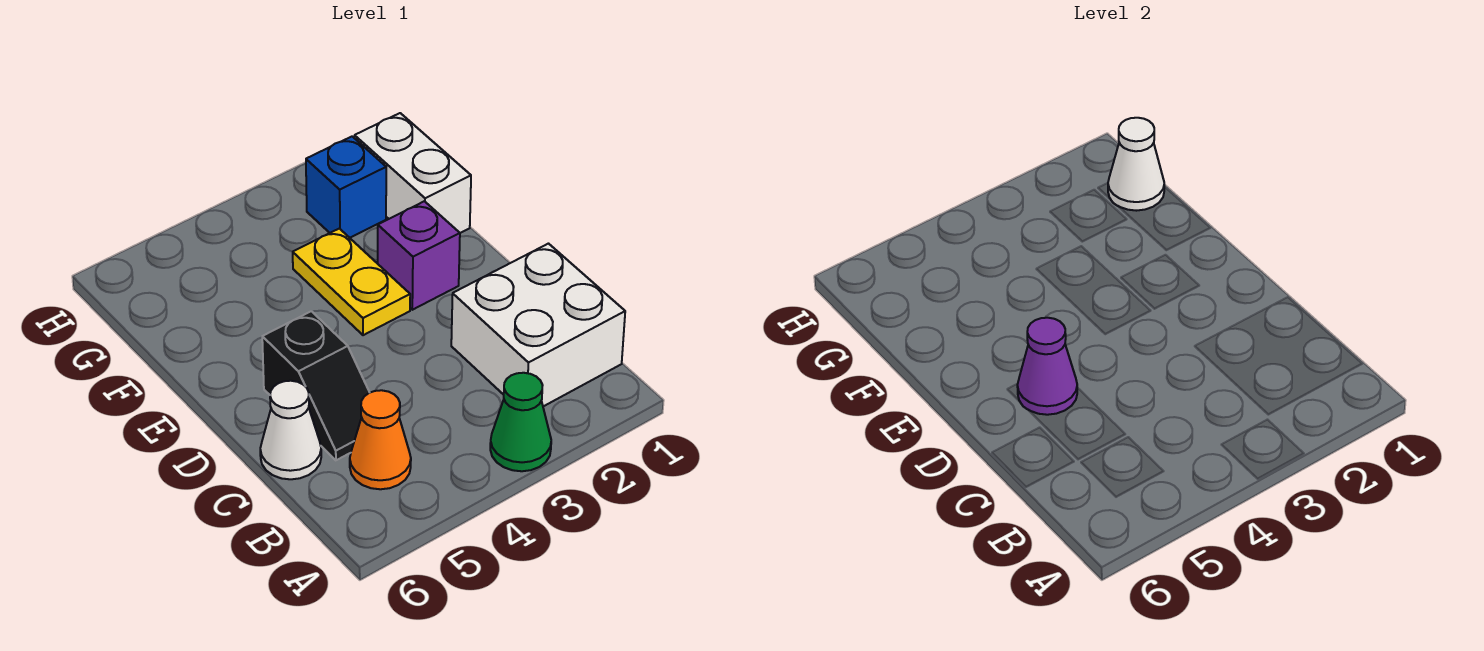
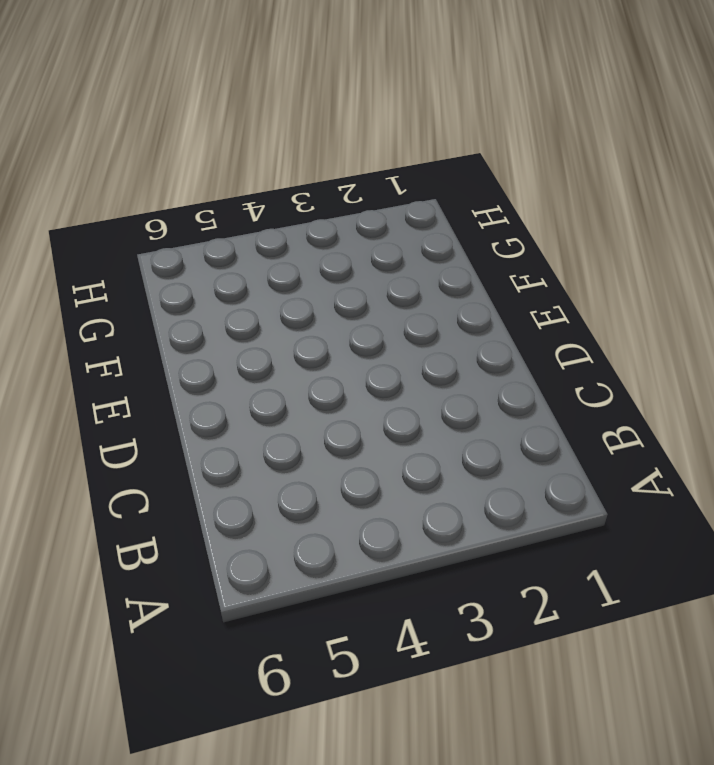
none -> green 1x1 cone [490,373,551,471]
none -> white 2x2 brick [451,244,625,406]

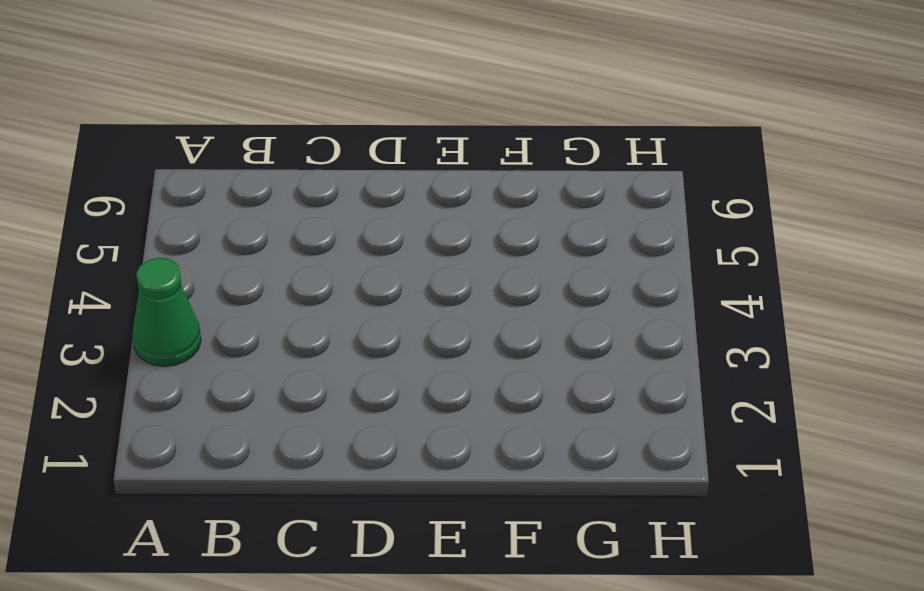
none -> white 2x2 brick [451,244,625,406]
none -> orange 1x1 cone [350,390,411,489]

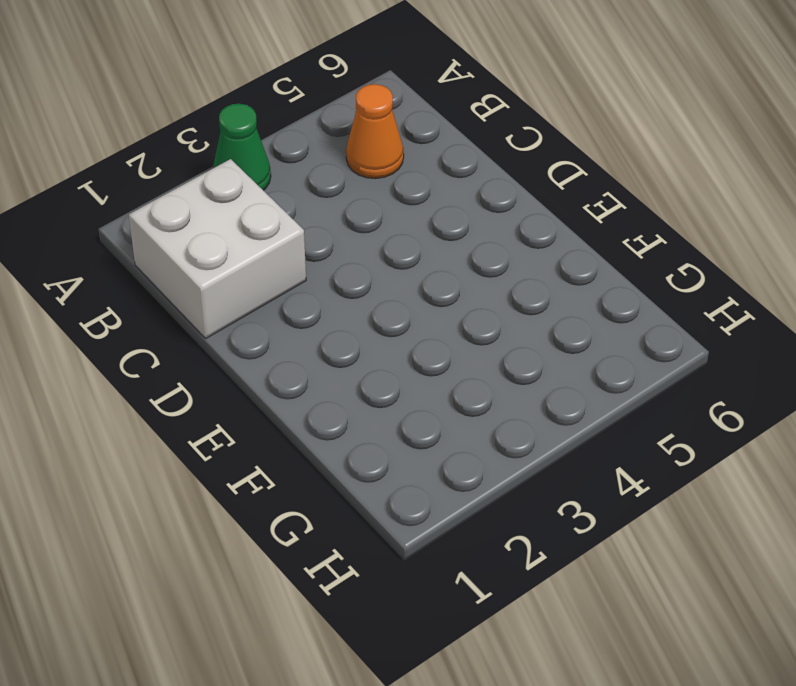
none -> black 1x2 slope [262,311,370,460]
none -> white 1x1 cone [260,381,321,479]

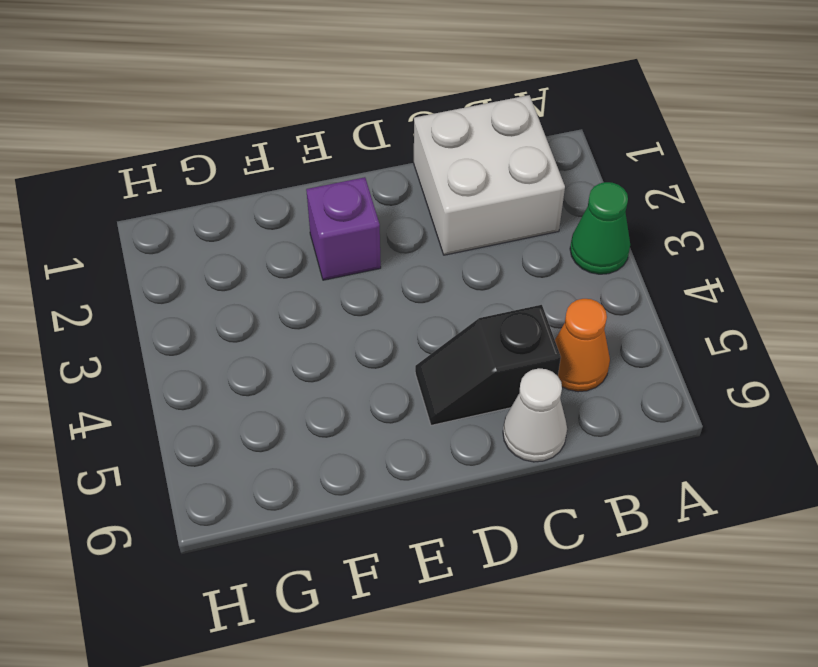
black 1x2 slope [415,305,561,425] -> black 1x2 slope turned to [262,311,370,460]
none -> yellow 1x2 plate [293,229,410,335]
none -> white 1x2 brick [355,113,471,233]

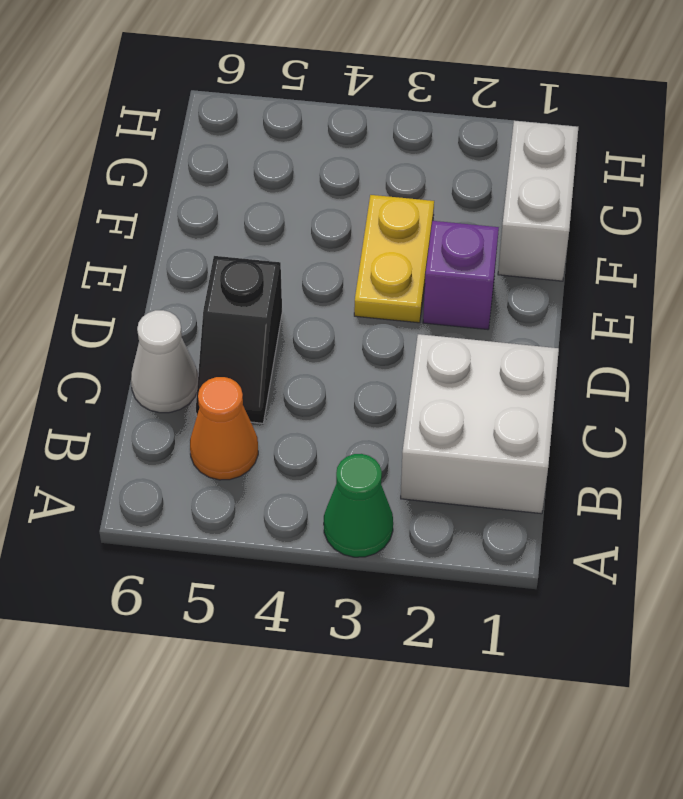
none -> blue 1x1 brick [306,136,386,238]
none -> purple 1x1 cone [1017,318,1077,415]

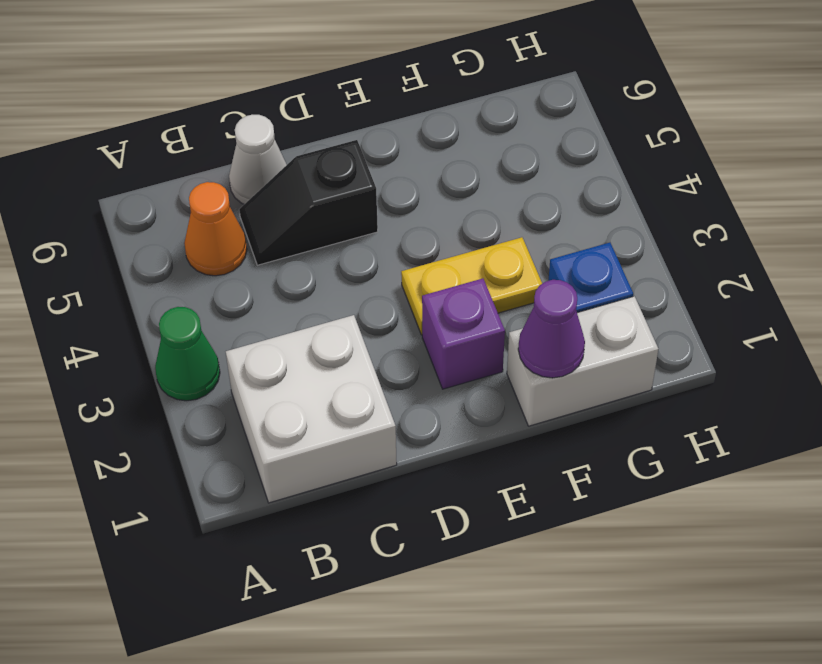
purple 1x1 cone [518,280,585,378] -> purple 1x1 cone moved to [1017,318,1077,415]
none -> white 1x1 cone [1108,118,1164,211]

